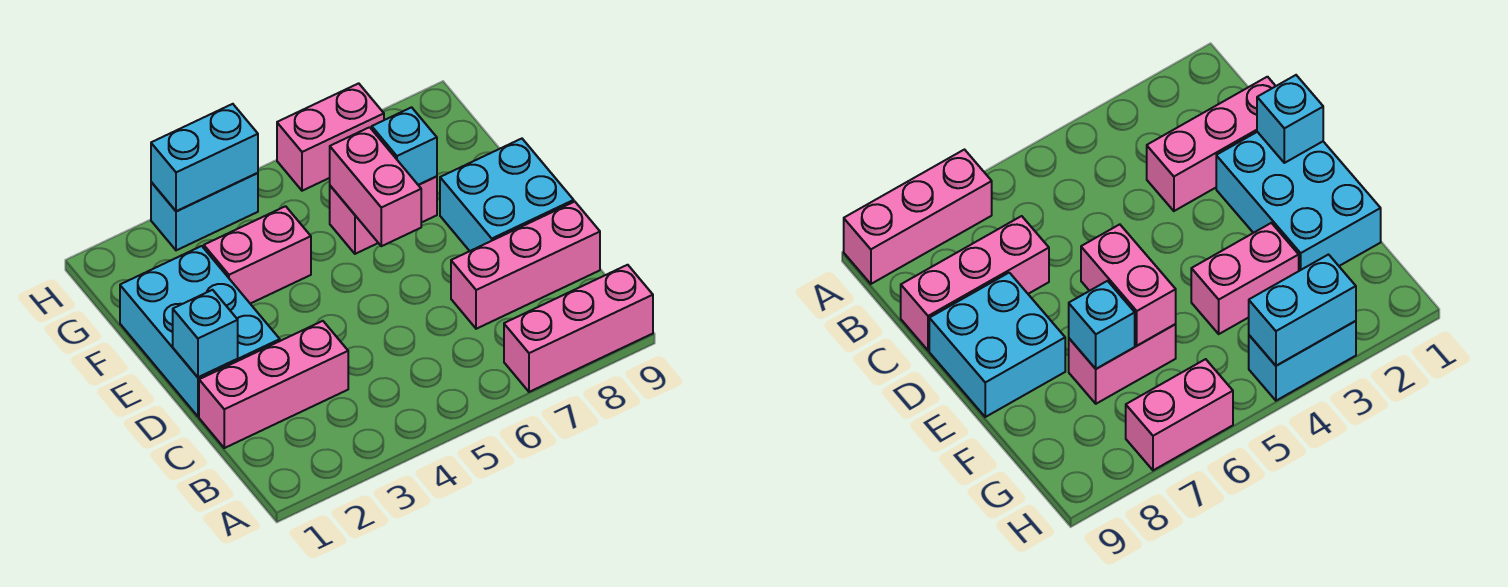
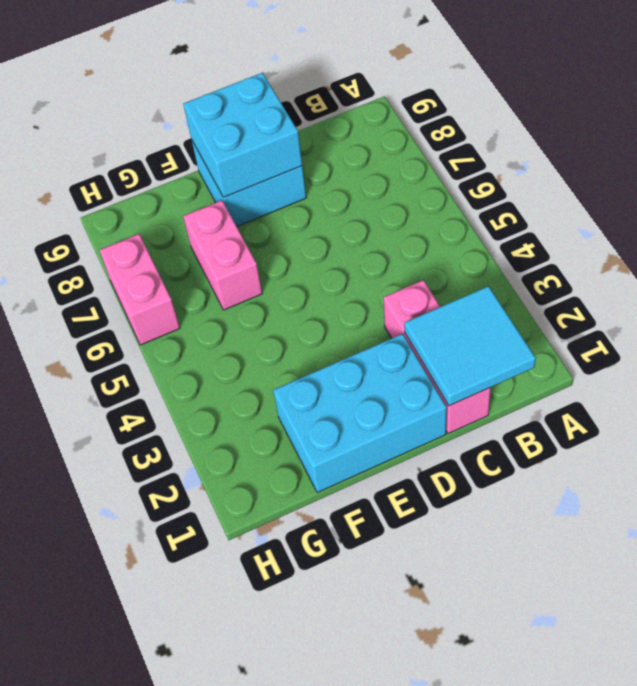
cyan 2x2 tile [405,286,536,406] -> none
cyan 2x2 brick [183,73,302,197] -> none
none -> pink 1x3 brick [504,265,653,392]
none -> pink 1x3 brick [451,202,600,329]
none -> pink 1x2 brick [204,206,311,304]

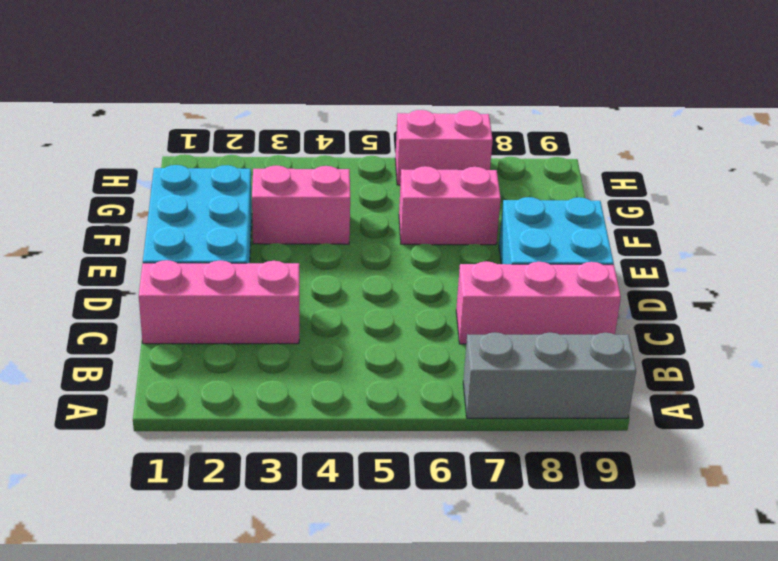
grey 1x3 brick [463,332,636,418] -> pink 1x3 brick [504,265,653,392]
none -> cyan 1x2 brick [151,173,258,250]
none -> cyan 1x1 brick [173,290,238,377]
none -> pink 1x2 brick [330,127,421,246]

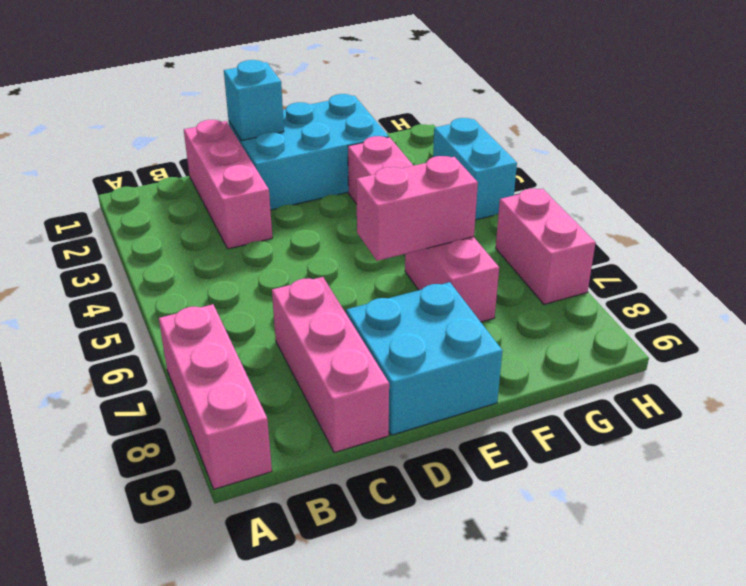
none -> cyan 1x1 brick [372,107,437,185]
none -> cyan 1x2 brick [151,104,258,211]

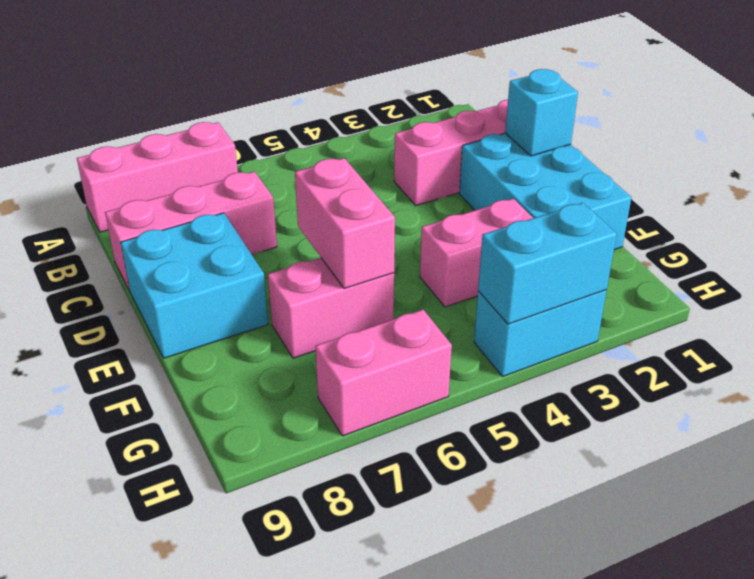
none -> cyan 1x1 brick [372,107,437,185]

